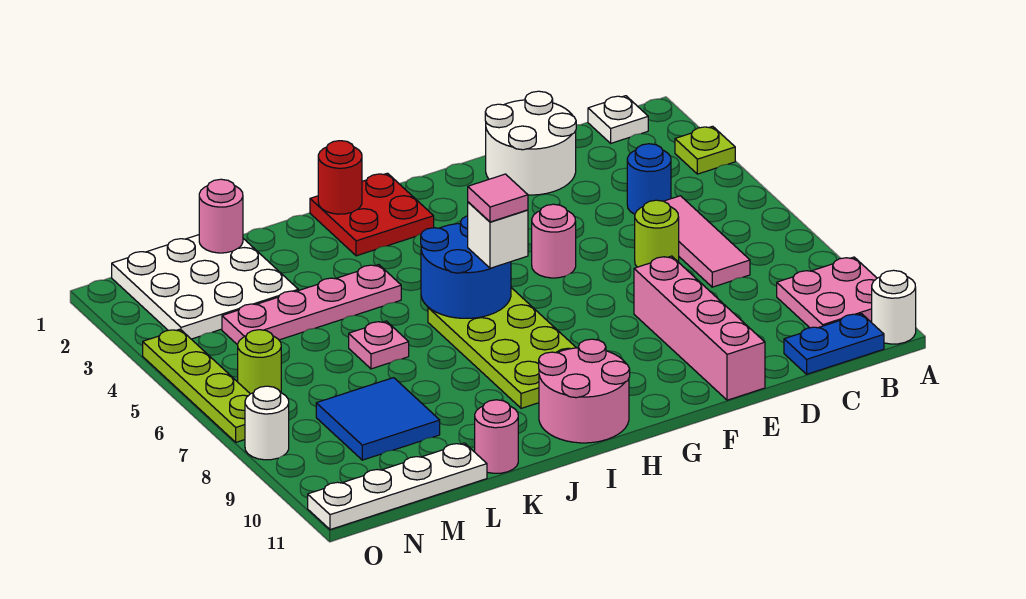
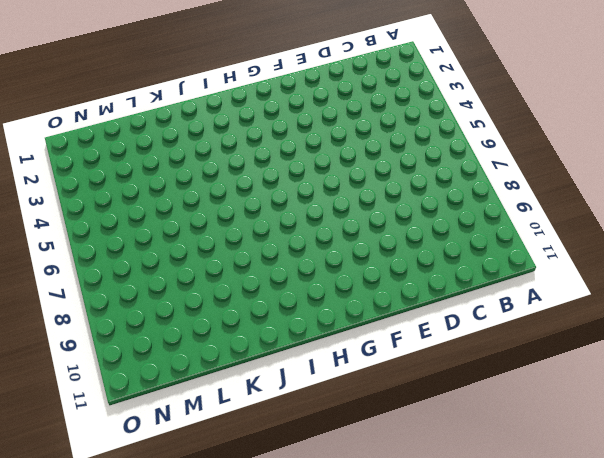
none -> lime 1x1 plate [675,126,735,174]
none -> pink 2x2 plate [777,257,877,328]
none -> white 1x1 round brick [872,270,916,344]

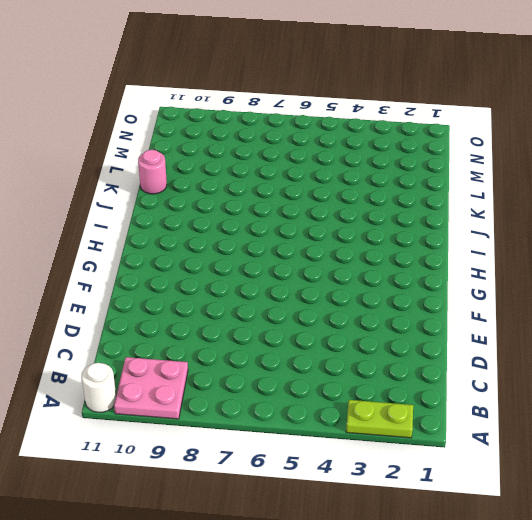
lime 1x2 plate [346,400,413,438] -> lime 1x1 plate [675,126,735,174]
none -> white 1x1 plate [588,96,648,143]
none -> blue 1x2 plate [784,314,884,374]
none -> blue 1x1 round brick [627,144,671,214]

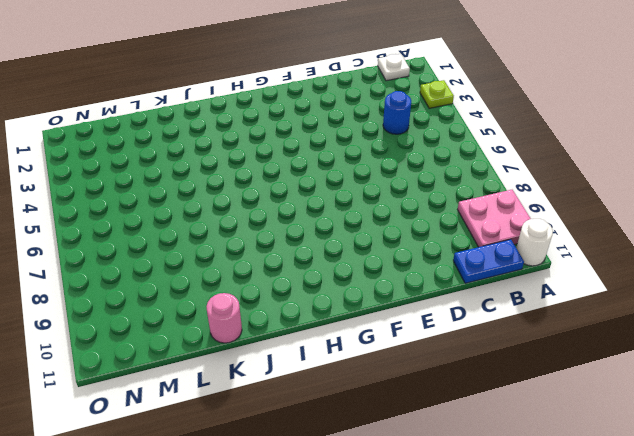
none -> pink 1x3 tile [664,196,750,287]
none -> white 2x2 round brick [485,91,576,195]
none -> lime 1x1 round brick [635,200,679,267]

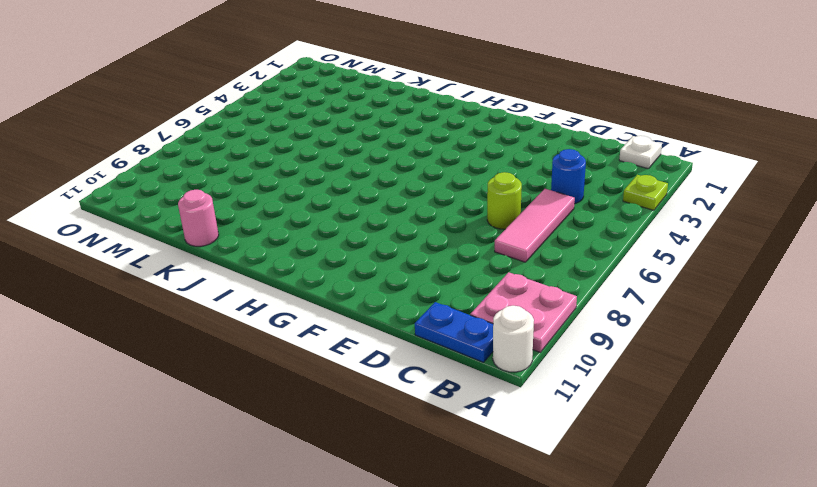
none -> white 2x2 round brick [485,91,576,195]
none -> pink 1x4 brick [634,256,765,400]
none -> pink 1x1 round brick [532,204,576,278]

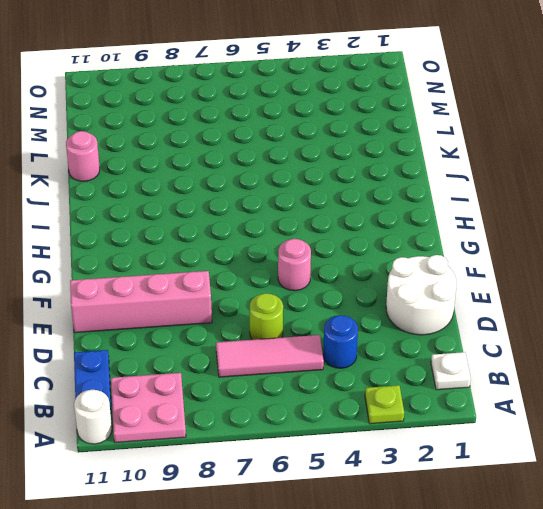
none -> red 2x2 plate [310,173,434,256]
none -> lime 2x4 plate [428,288,576,408]
none -> pink 2x2 round brick [539,339,630,443]

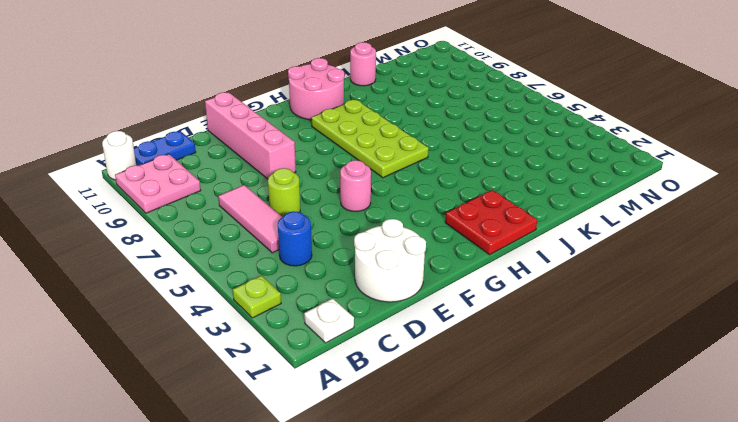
none -> pink 1x4 plate [222,265,401,345]
none -> pink 1x1 plate [349,321,409,369]
none -> white 3x3 plate [112,235,298,339]

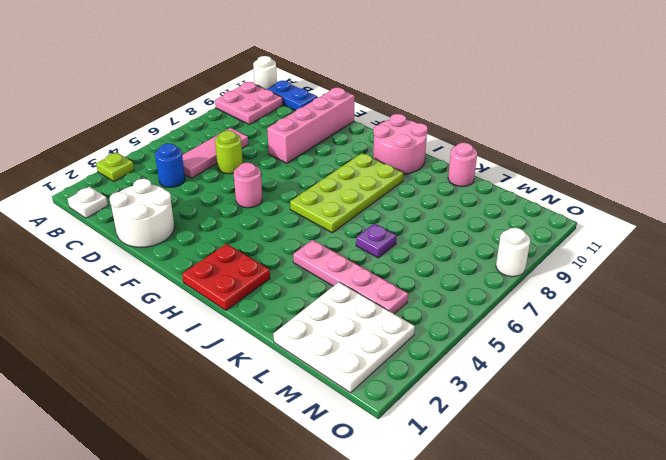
purple 1x1 plate [356,224,397,258] -> pink 1x1 plate [349,321,409,369]
none -> blue 2x2 tile [316,378,440,460]
none -> white 1x4 plate [308,443,487,530]
none -> lime 1x1 round brick [238,330,281,394]

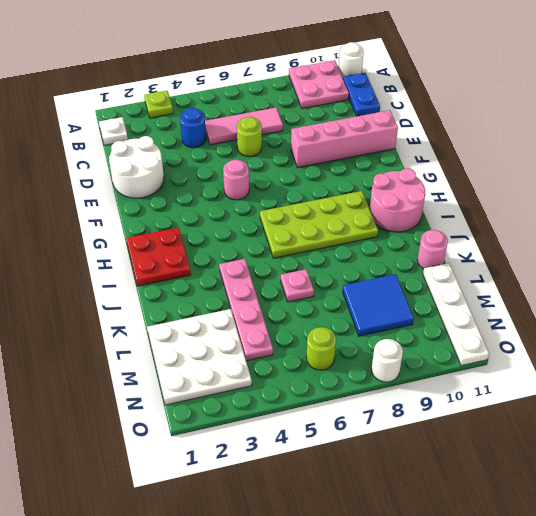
none -> lime 1x4 plate [143,329,250,442]
none -> blue 2x2 round brick [421,216,511,318]
none -> red 1x1 round brick [318,141,362,214]

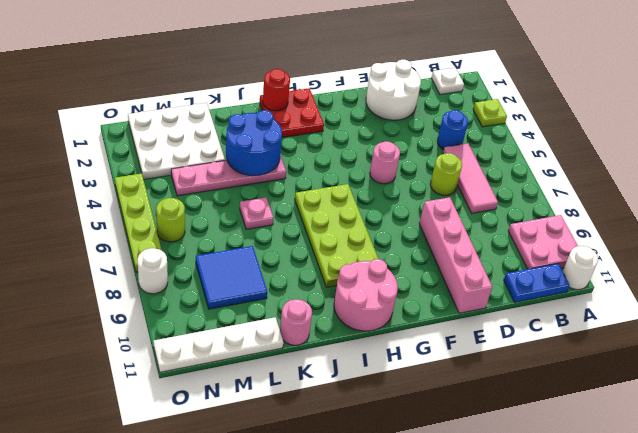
blue 2x2 round brick [226,110,282,176] -> blue 2x2 round brick moved to [421,216,511,318]
none -> pink 1x1 round brick [199,179,243,253]
none -> white 1x1 brick [468,202,528,268]
none -> pink 1x1 tile [468,174,528,222]

